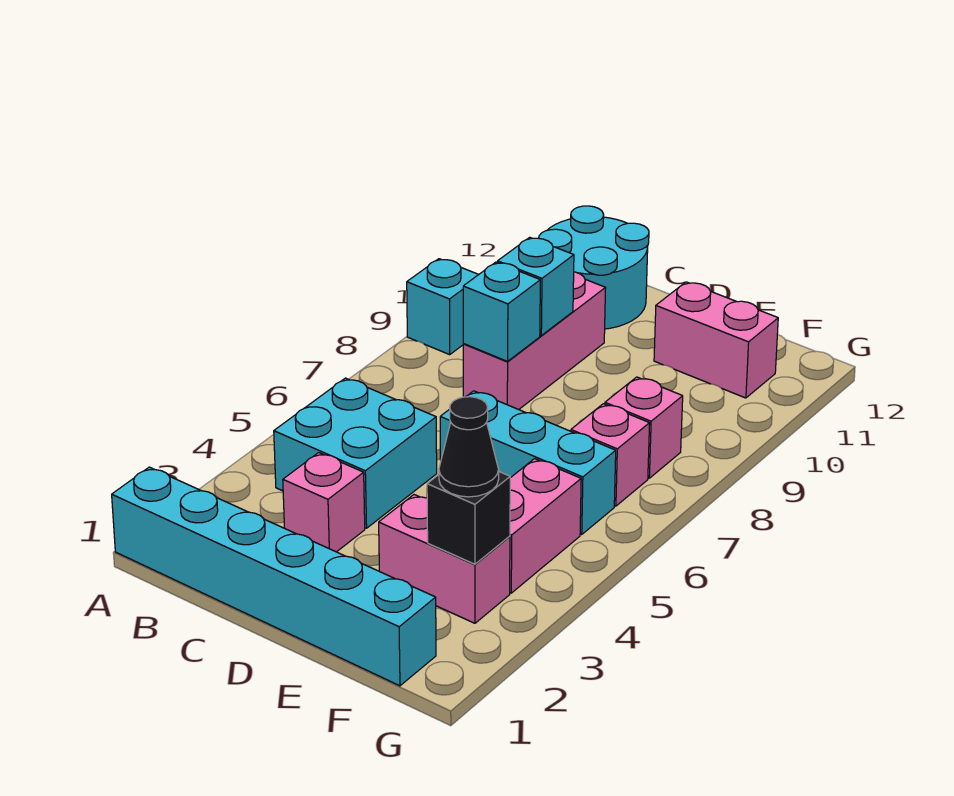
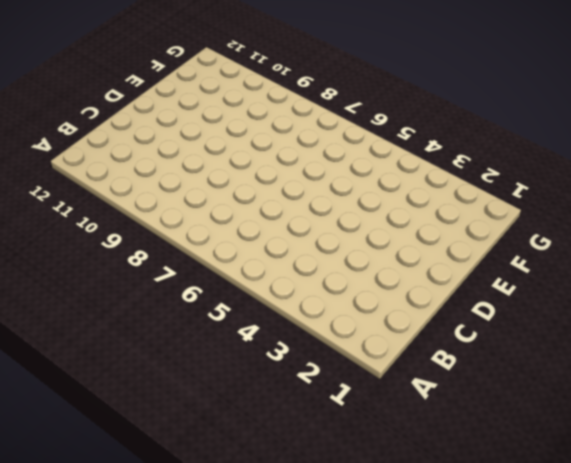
none -> cyan 1x6 brick [112,467,436,686]
none -> cyan 1x1 brick [407,259,478,355]
none -> cyan 2x2 brick [274,378,437,528]

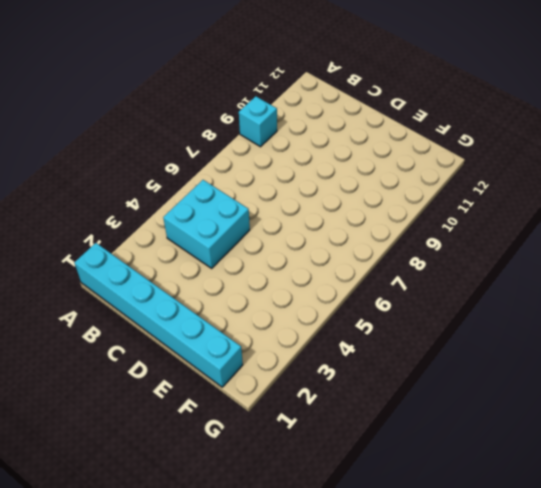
none -> cyan 2x2 round brick [539,206,649,329]
none -> pink 1x1 brick [283,453,365,552]
none -> pink 1x3 brick [463,272,606,410]

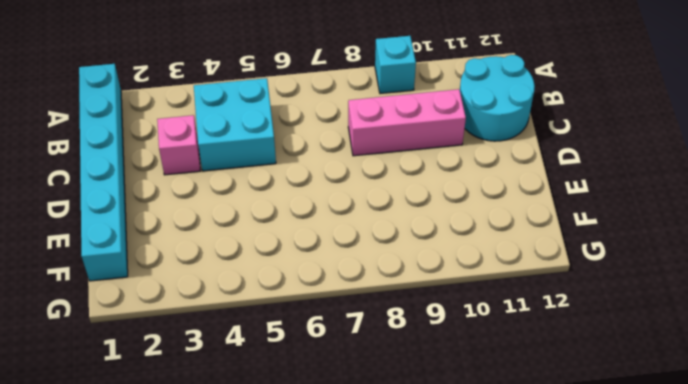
none -> cyan 1x3 brick [440,391,616,534]
none -> pink 1x2 brick [379,495,510,623]
none -> pink 1x2 brick [654,282,778,398]

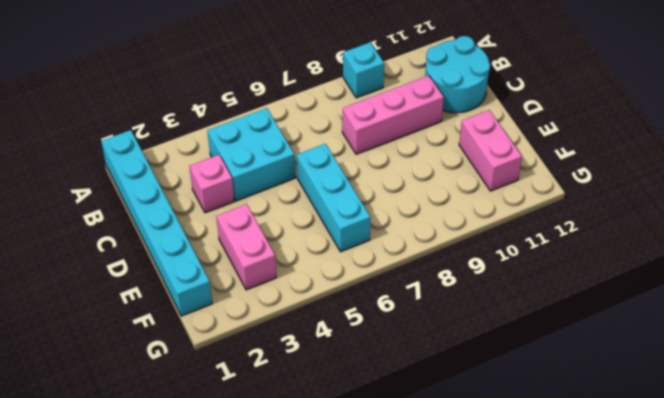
none -> pink 1x2 brick [510,459,581,593]
none -> pink 1x1 brick [571,404,650,506]
none -> pink 1x1 brick [605,377,683,478]

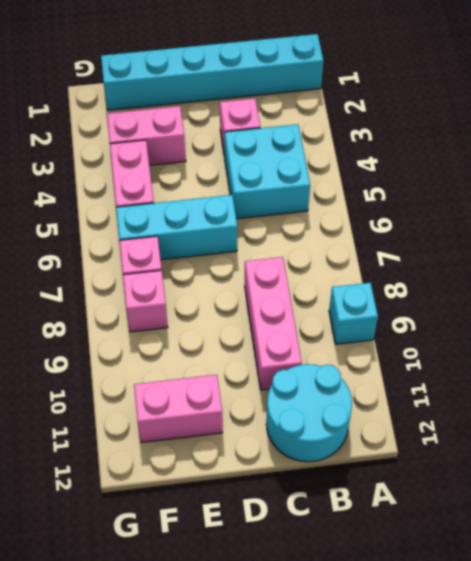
none -> cyan 1x1 brick [463,262,540,361]
none -> cyan 1x1 brick [498,237,574,335]
none -> black 1x1 brick [427,472,510,564]

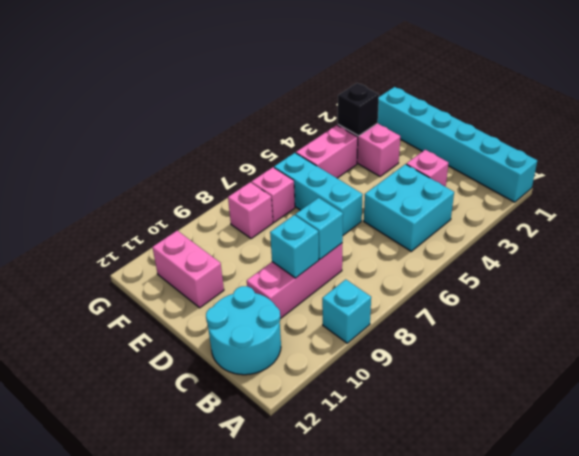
none -> black 1x1 cone [439,397,499,497]

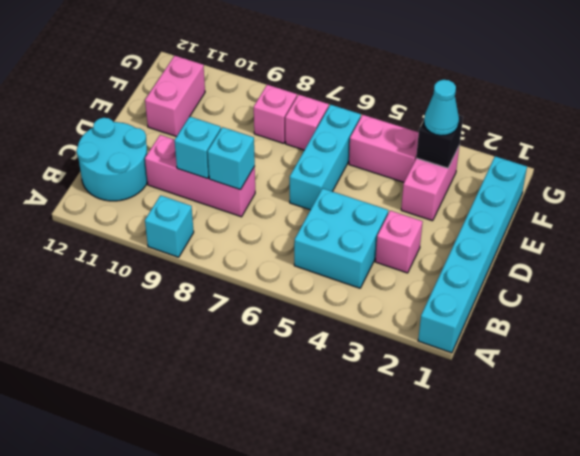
cyan 1x1 cone [424,80,459,136] -> black 1x1 cone [439,397,499,497]

